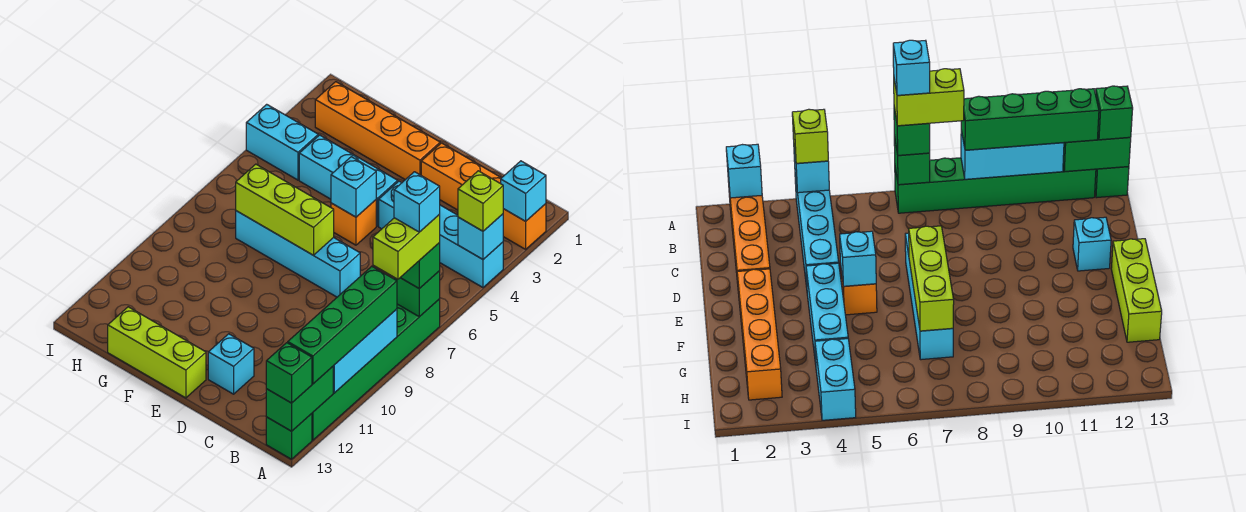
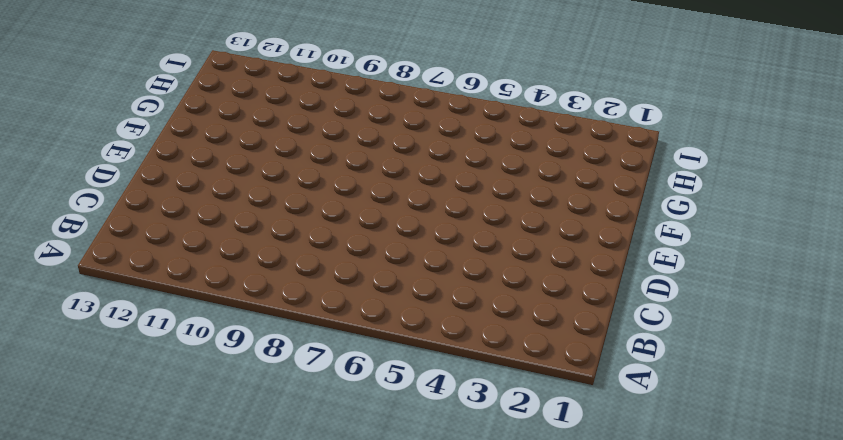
none -> orange 1x4 brick [421,143,546,249]
none -> cyan 1x4 brick [379,181,503,287]
none -> green 1x6 brick [312,299,440,440]

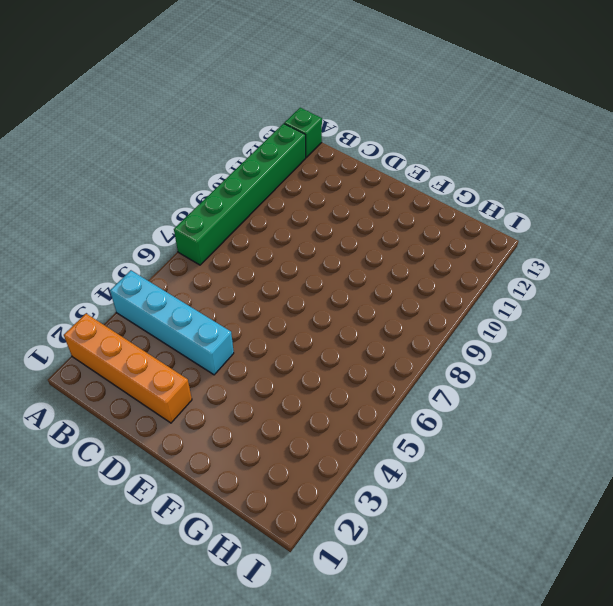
none -> cyan 1x4 brick [236,211,360,297]
none -> cyan 1x1 brick [208,334,254,394]
none -> orange 1x4 brick [315,82,440,180]

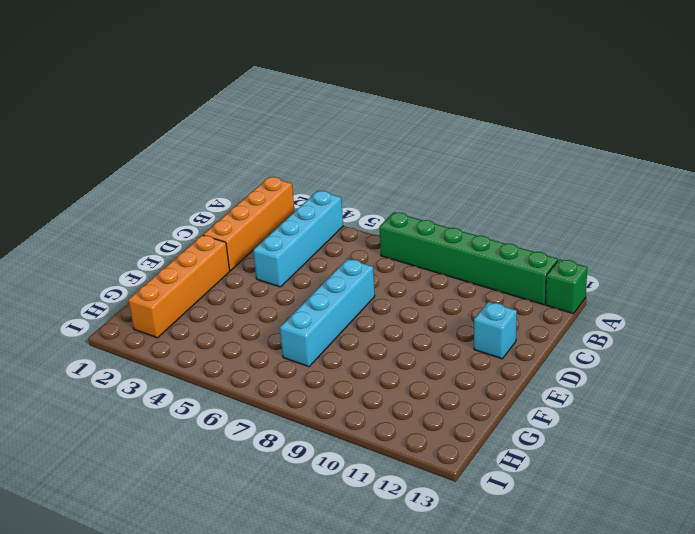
none -> cyan 1x3 brick [299,135,398,226]
none -> orange 1x1 brick [331,200,376,245]
none -> lime 1x3 brick [108,307,206,398]

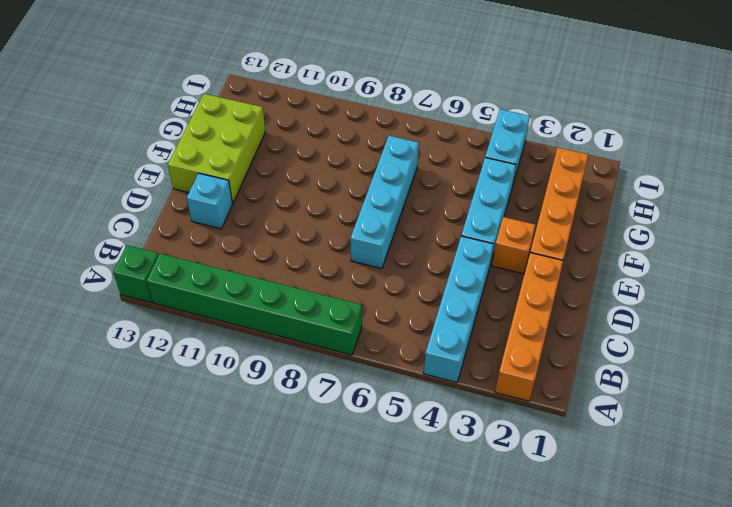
orange 1x1 brick [492,217,535,274] -> orange 1x1 brick moved to [331,200,376,245]
lime 2x3 brick [168,94,265,203] -> lime 1x3 brick [108,307,206,398]
none -> cyan 1x1 brick [501,161,546,221]
none -> cyan 1x1 brick [458,214,503,259]
none -> green 1x1 brick [394,271,440,317]

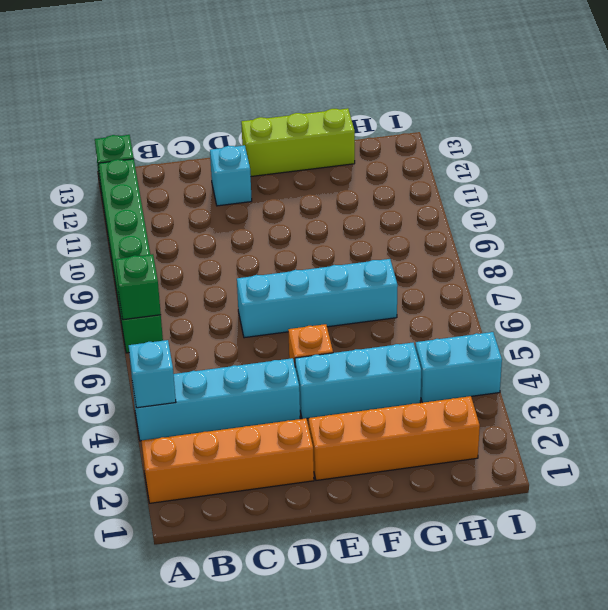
none -> cyan 1x1 brick [501,161,546,221]
none -> cyan 1x3 brick [333,309,397,393]
none -> green 1x2 brick [266,367,333,431]

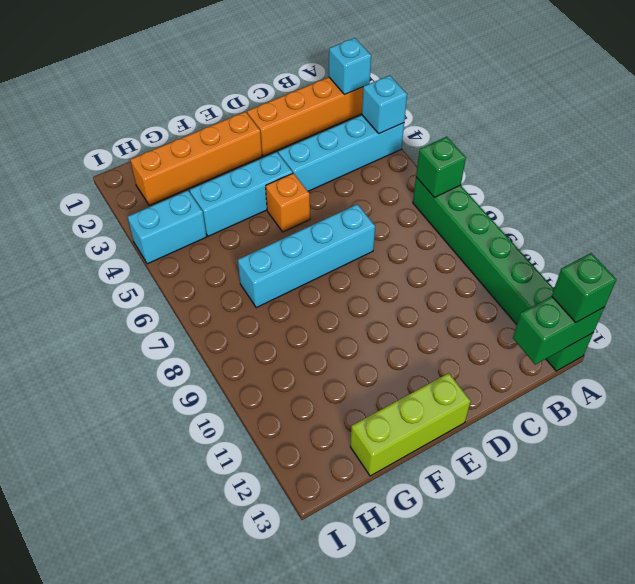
green 1x2 brick [513,296,604,365] -> green 1x2 brick turned to [266,367,333,431]
none -> cyan 1x1 brick [208,334,254,394]
none -> cyan 1x3 brick [333,309,397,393]
none -> cyan 1x1 brick [331,157,376,217]

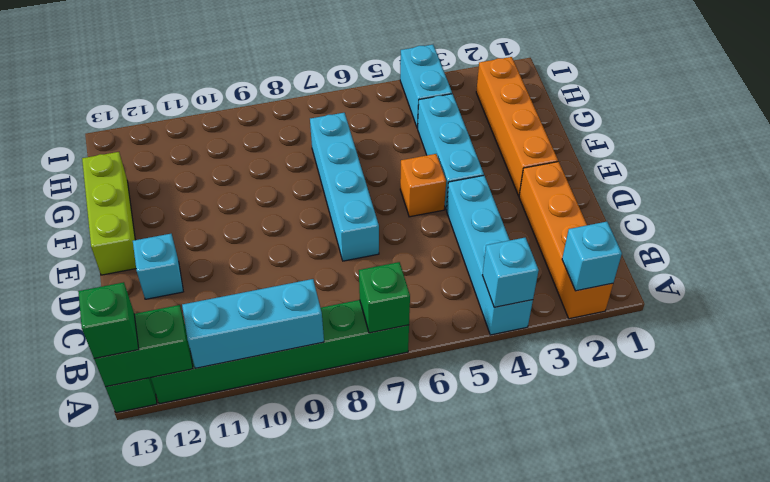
none -> cyan 1x1 brick [331,157,376,217]
none -> lime 1x3 brick [236,164,334,255]
none -> lime 1x1 brick [458,171,503,231]

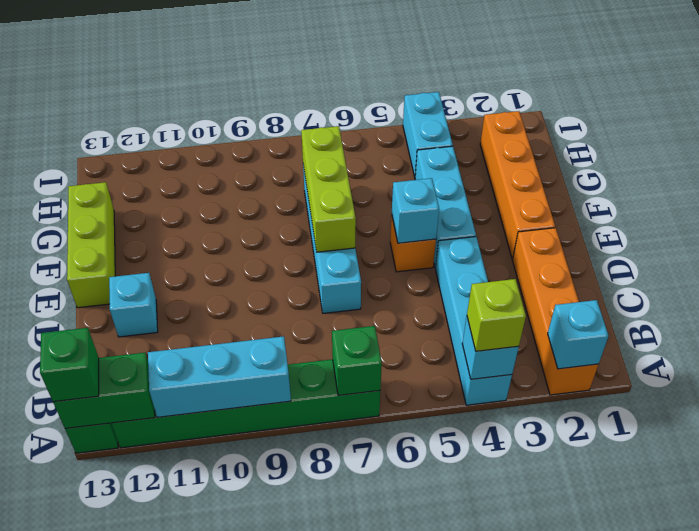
none -> green 1x1 brick [400,243,440,289]
none -> green 1x4 brick [288,266,397,384]
none -> lime 1x2 brick [373,214,440,279]

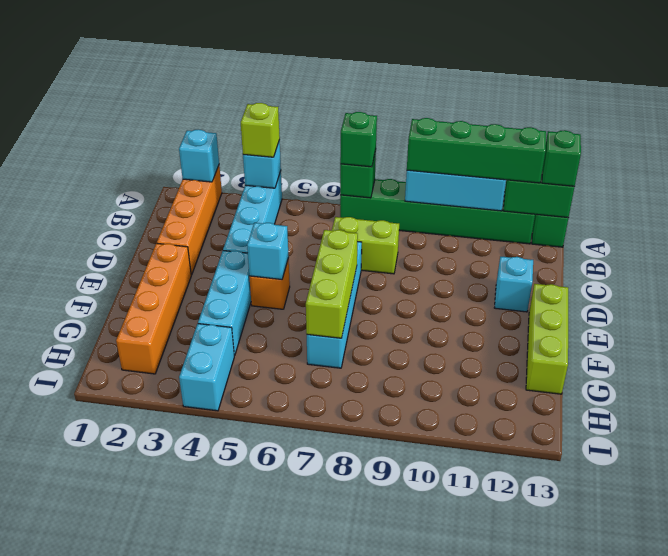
lime 1x2 brick [332,217,399,274] -> lime 1x2 brick moved to [373,214,440,279]
none -> cyan 1x1 brick [394,172,440,232]

